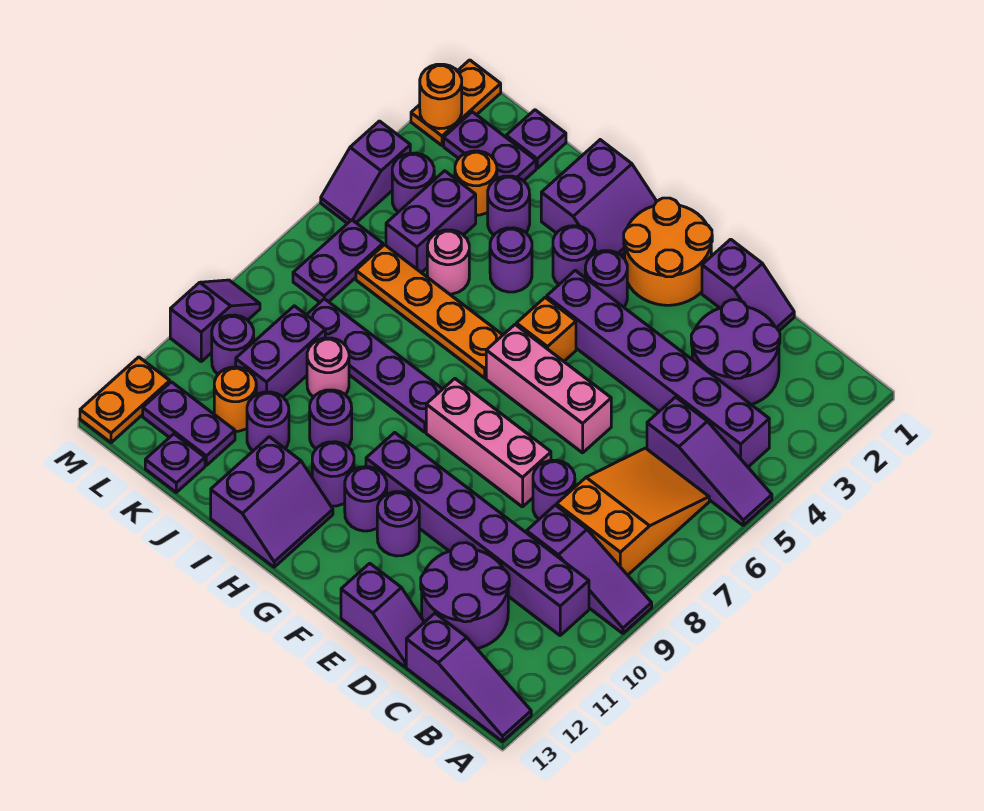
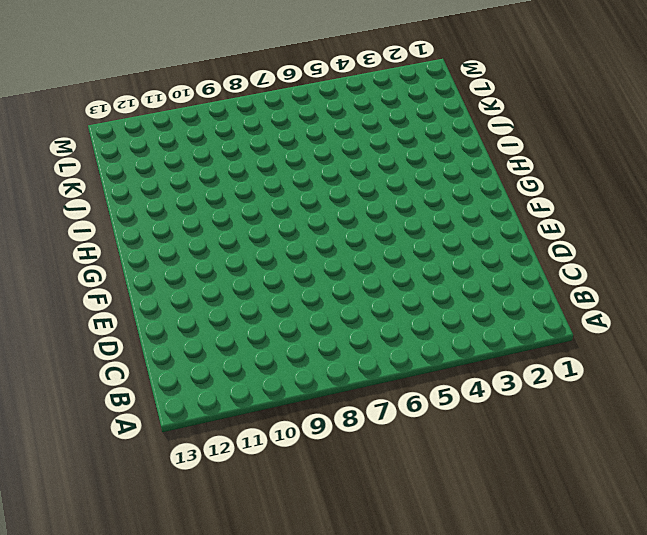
none -> purple 1x3 slope [647,397,772,525]
none -> purple 1x3 slope [527,505,652,633]
none -> purple 1x3 slope [406,613,531,741]
none -> purple 1x6 brick [547,271,769,467]

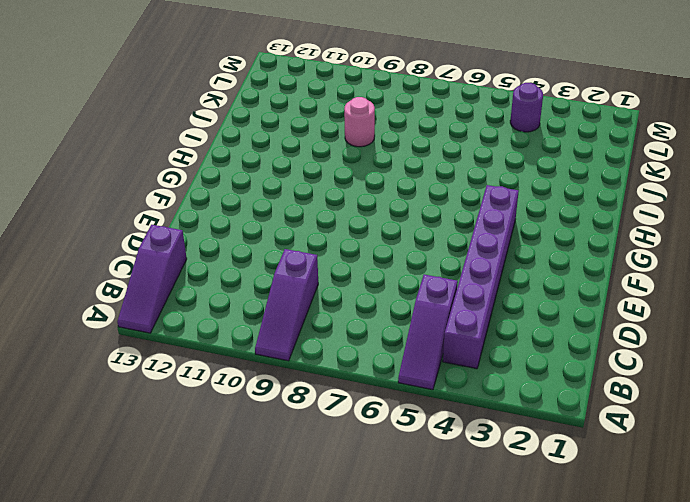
none -> orange 2x3 slope [557,448,709,575]
none -> purple 1x6 brick [366,432,589,635]
none -> purple 2x2 round brick [691,300,780,405]
none -> purple 2x2 round brick [421,543,509,649]

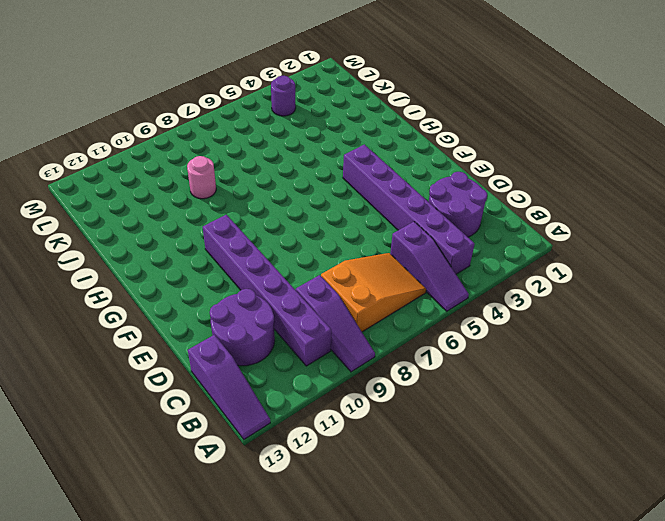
none -> purple 1x2 slope [702,239,794,331]
none -> purple 1x1 round brick [533,460,575,519]
none -> purple 1x2 slope [341,563,424,667]
none -> pink 1x3 brick [486,325,611,453]

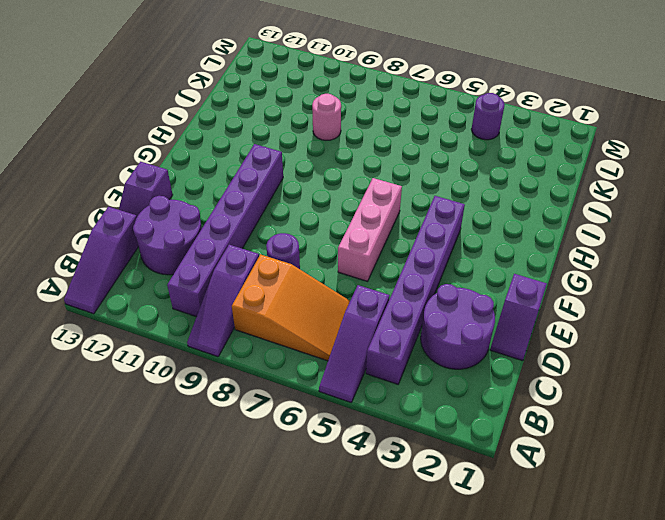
none -> pink 1x3 brick [426,379,551,507]
none -> orange 2x2 round brick [624,198,712,305]
none -> purple 1x1 round brick [377,492,419,556]
none -> purple 1x1 round brick [585,251,627,307]

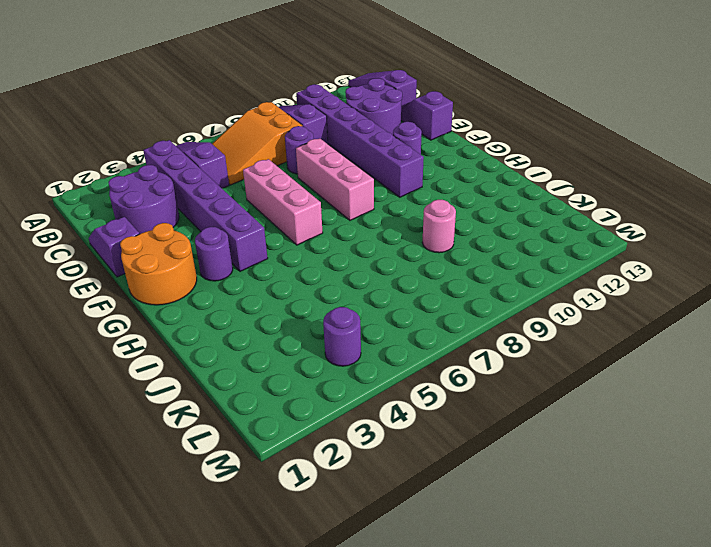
none -> orange 1x1 brick [516,298,576,361]
none -> purple 1x1 round brick [345,467,387,531]
none -> purple 2x2 slope [541,140,657,256]
none -> purple 1x1 round brick [553,226,595,284]

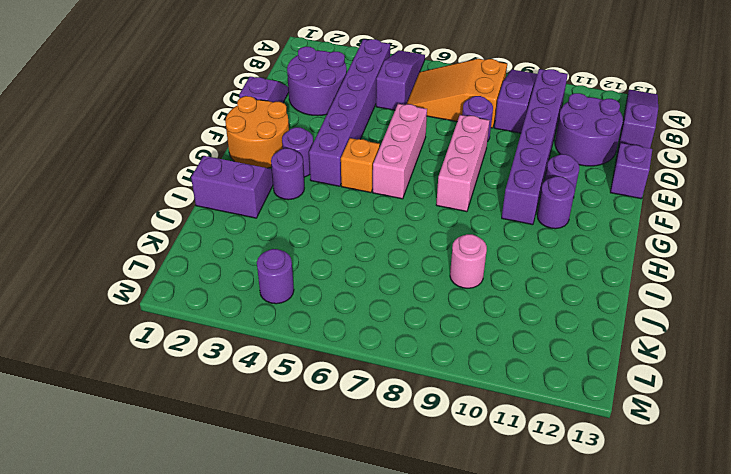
none -> orange 1x4 plate [356,245,503,378]
none -> purple 1x4 plate [307,299,442,432]
none -> purple 1x1 round brick [312,442,354,506]
none -> purple 2x2 slope [211,437,333,567]

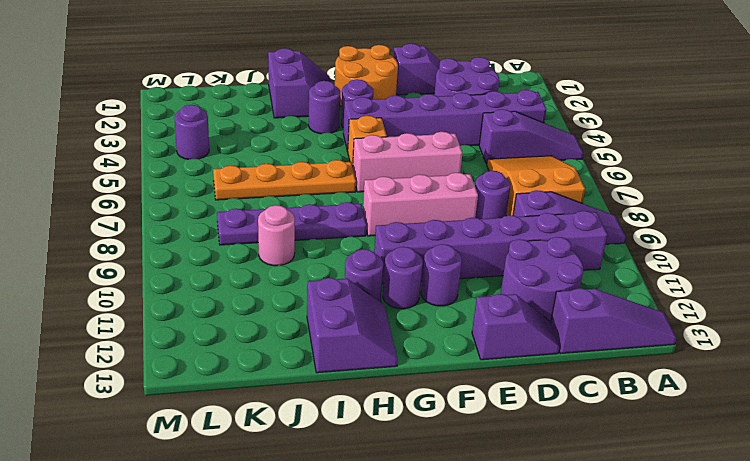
none -> purple 1x1 round brick [490,228,532,292]
none -> purple 1x1 round brick [310,390,352,449]
none -> purple 1x1 round brick [488,176,530,235]
none -> pink 1x1 round brick [427,230,469,294]

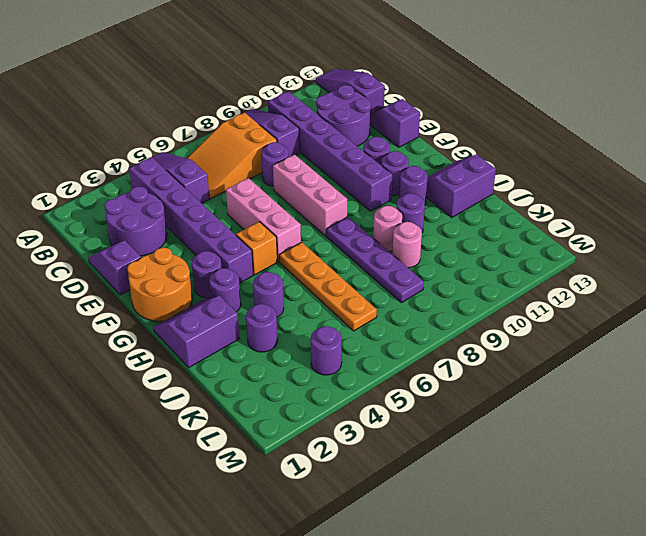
pink 1x1 round brick [373,206,402,251] -> pink 1x1 round brick moved to [427,230,469,294]
none -> purple 1x1 round brick [247,392,289,451]
none -> purple 1x1 plate [506,110,566,168]
none -> purple 1x2 plate [444,112,536,181]
none -> orange 1x1 round brick [455,151,497,215]

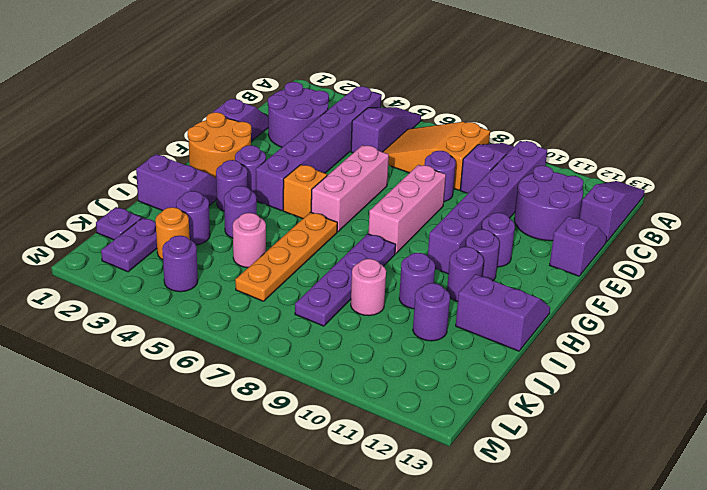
none -> purple 1x2 brick [386,171,476,273]
none -> purple 1x2 brick [236,306,325,397]
none -> orange 1x1 round brick [214,367,256,431]
none -> purple 1x2 plate [143,382,235,465]

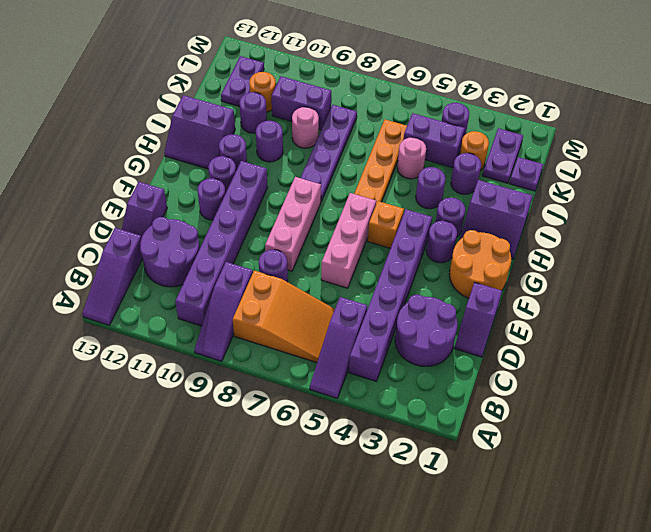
none -> purple 1x1 plate [145,434,205,492]
none -> purple 1x2 plate [293,220,383,302]
none -> purple 1x1 round brick [212,315,254,374]
none -> orange 1x2 plate [411,60,501,145]

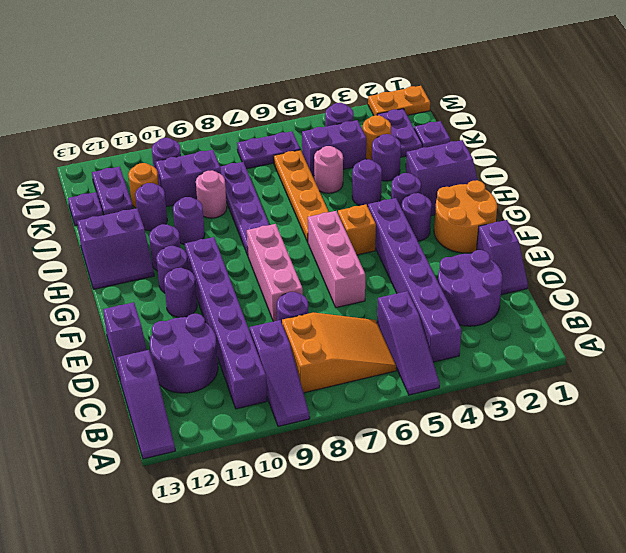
none -> purple 1x2 slope [321,121,410,224]
none -> purple 1x2 slope [170,280,260,361]
none -> orange 1x2 plate [80,357,170,443]
none -> orange 1x1 round brick [420,64,462,129]

